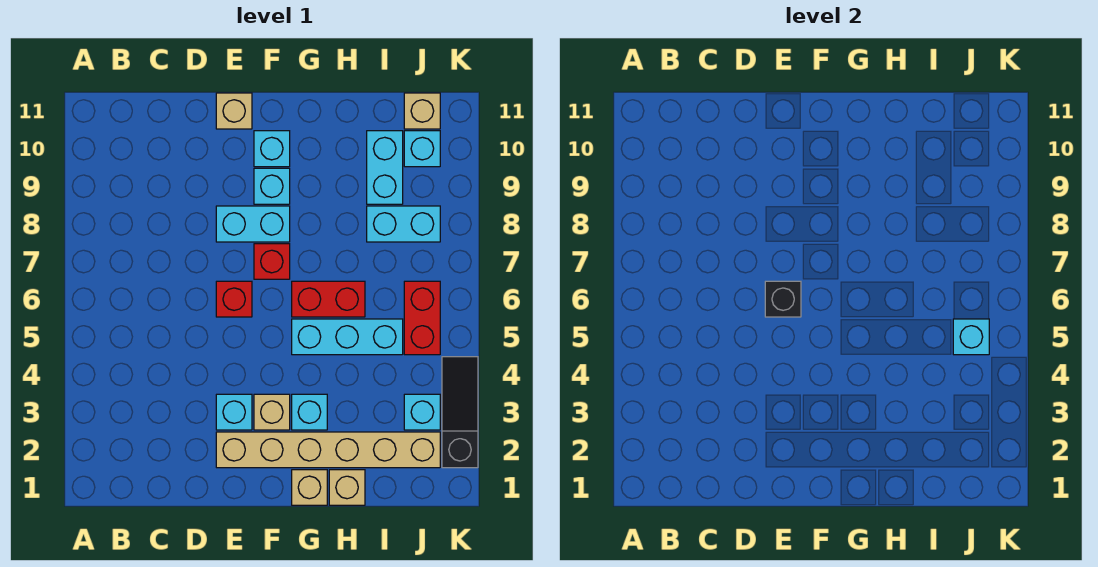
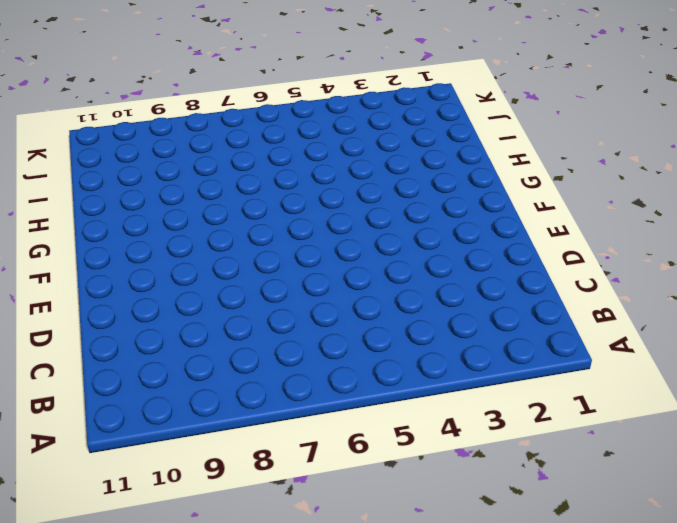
none -> tan 1x6 brick [216,432,440,468]
none -> cyan 1x1 brick [216,394,252,430]
none -> red 1x1 brick [216,281,252,317]

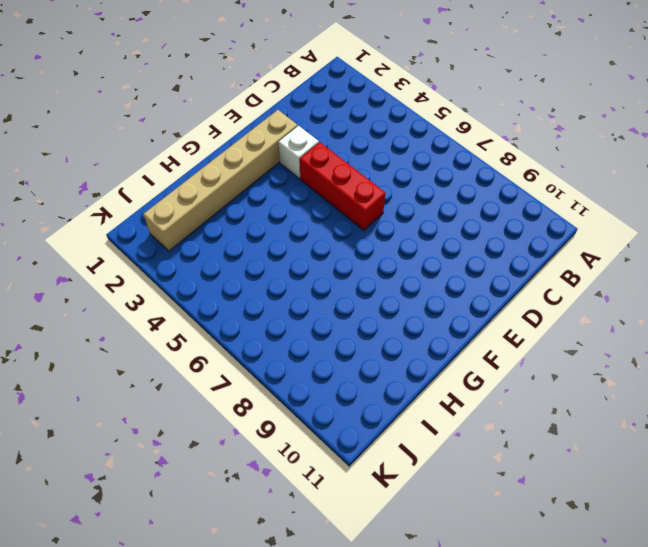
white 1x1 brick [278,126,319,179] -> cyan 1x1 brick [216,394,252,430]
red 1x3 brick [300,142,385,230] -> red 1x1 brick [216,281,252,317]
none -> cyan 1x2 brick [216,206,290,242]
none -> tan 1x1 brick [216,93,252,129]
none -> tan 1x1 brick [254,394,290,430]

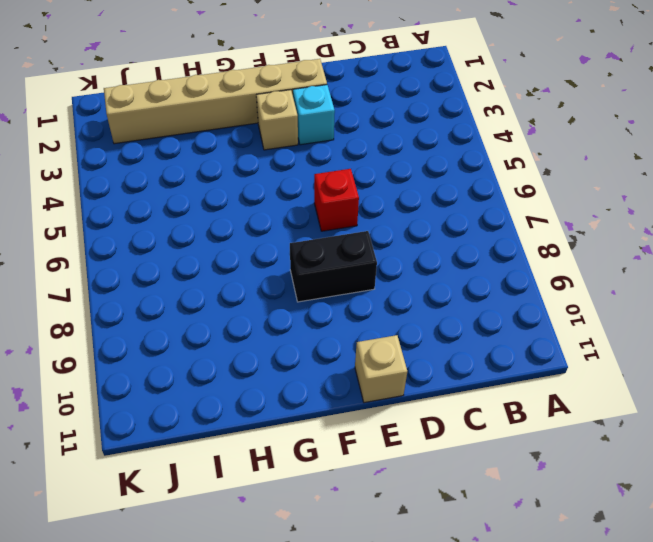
black 1x2 brick [290,231,377,302] -> cyan 1x2 brick [216,206,290,242]
none -> red 1x1 brick [254,244,290,279]
none -> cyan 1x1 brick [254,168,290,204]
none -> cyan 1x1 brick [254,131,290,167]

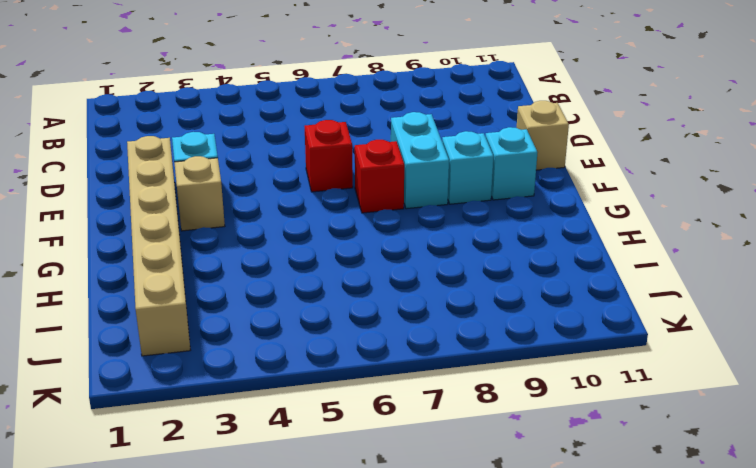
none -> tan 1x1 brick [292,470,327,505]
none -> cyan 1x1 brick [292,394,327,430]
none -> cyan 1x3 brick [292,319,403,355]

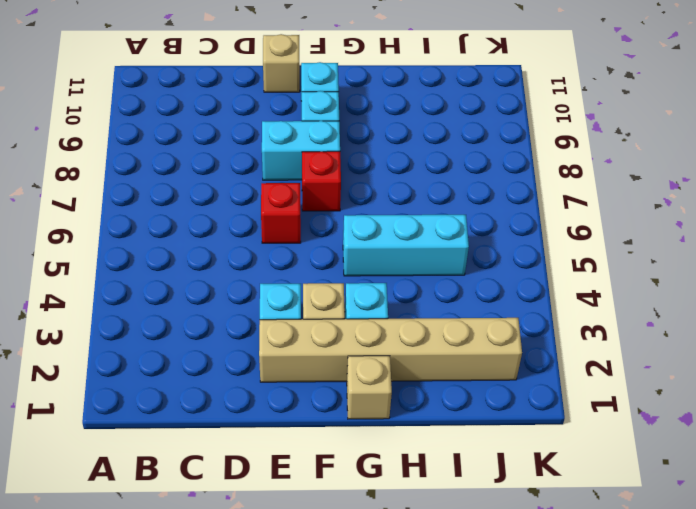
none -> red 1x2 brick [292,281,365,317]
none -> tan 1x1 brick [329,470,365,505]
none -> cyan 1x2 brick [367,206,440,242]

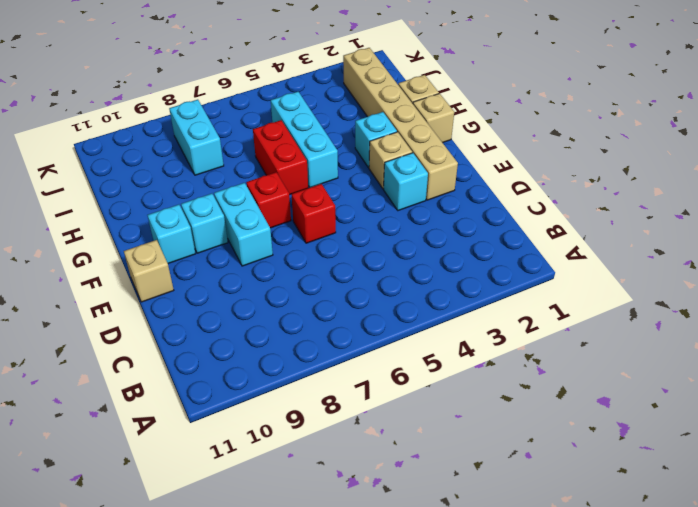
none -> cyan 1x2 brick [367,131,403,204]
none -> cyan 1x1 brick [404,394,440,430]
none -> red 1x2 brick [404,281,440,355]

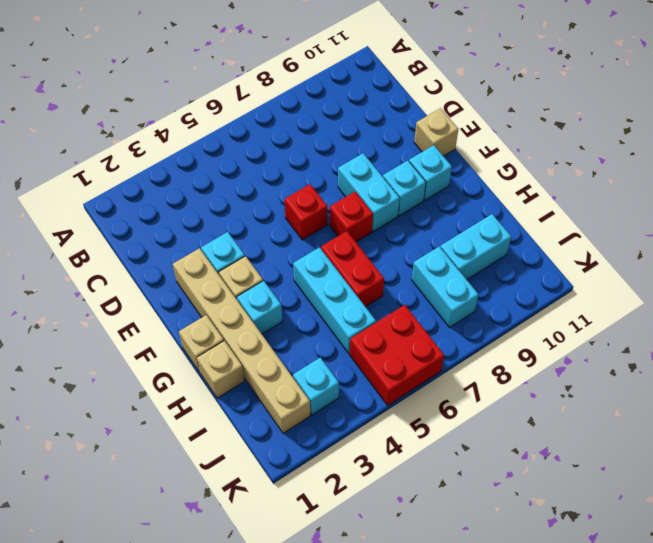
red 2x2 brick [350,305,444,405] -> red 1x2 brick [404,281,440,355]
none -> cyan 1x1 brick [404,131,440,167]
none -> tan 1x1 brick [404,93,440,129]
none -> black 1x3 slope [442,357,478,468]

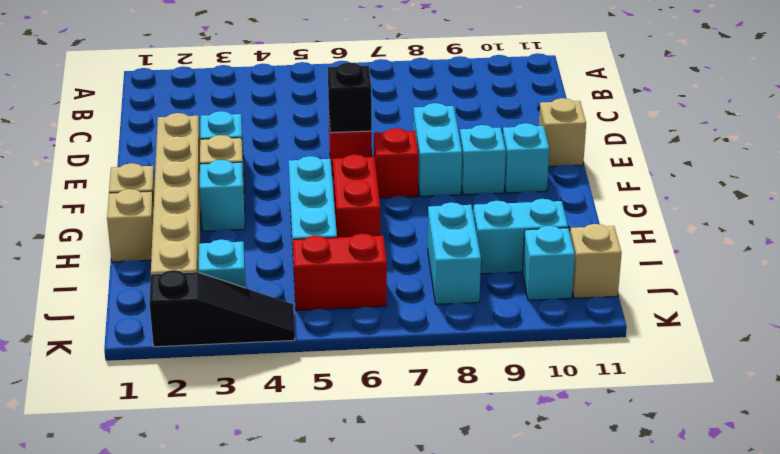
none -> cyan 1x1 brick [953,319,989,355]

